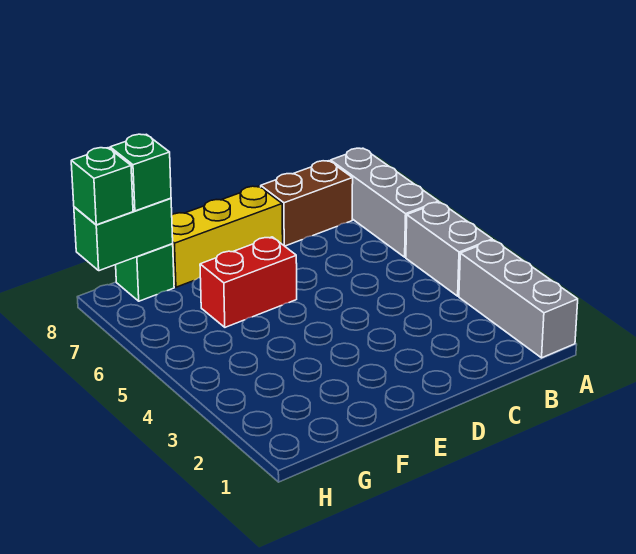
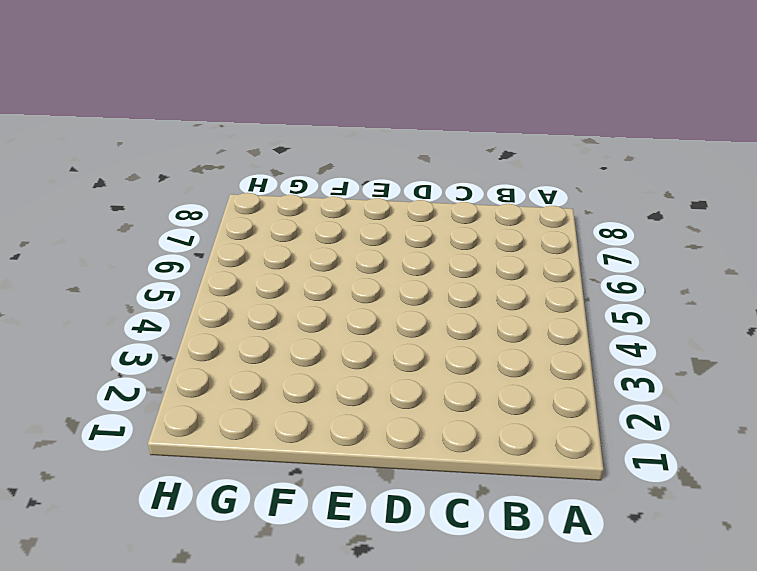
none -> grey 1x3 brick [459,240,578,358]
none -> grey 1x2 brick [406,202,492,296]

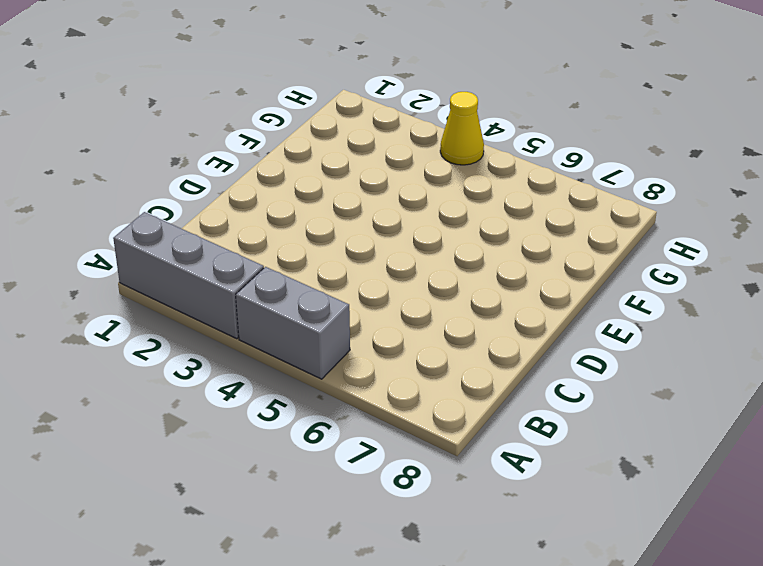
yellow 1x1 cone [440,92,484,165] -> none
none -> grey 1x3 brick [331,148,439,257]
none -> brown 1x2 brick [261,161,353,246]

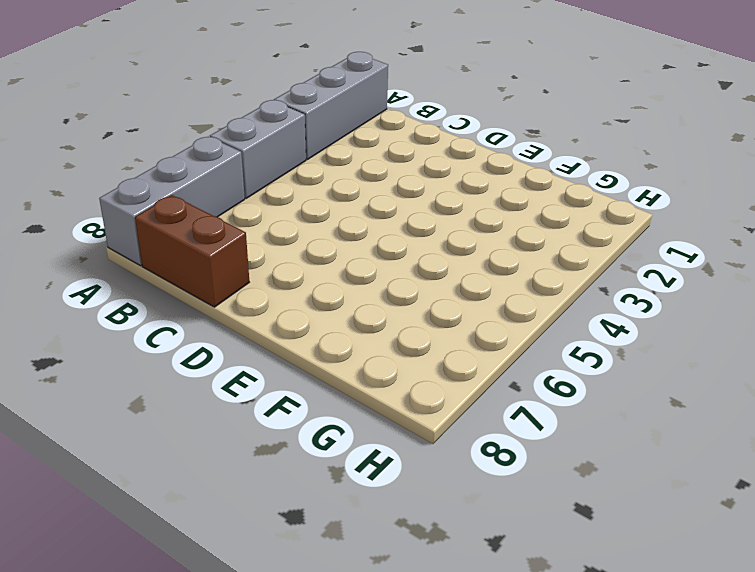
none -> yellow 1x3 brick [172,186,283,287]
none -> red 1x2 brick [200,237,297,327]

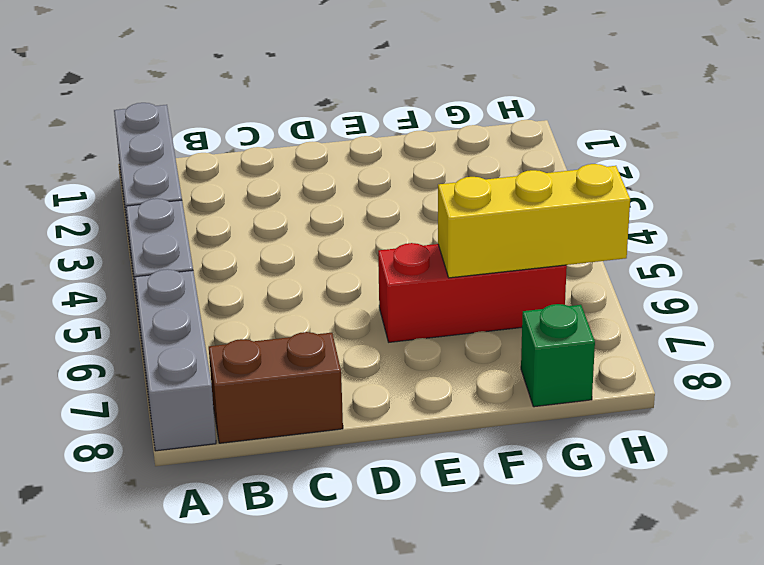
red 1x3 brick [378,243,567,342] -> red 1x2 brick [200,237,297,327]
yellow 1x3 brick [438,164,630,278] -> yellow 1x3 brick moved to [172,186,283,287]
none -> green 1x2 brick [74,198,173,271]
none -> green 1x1 brick [110,134,171,211]

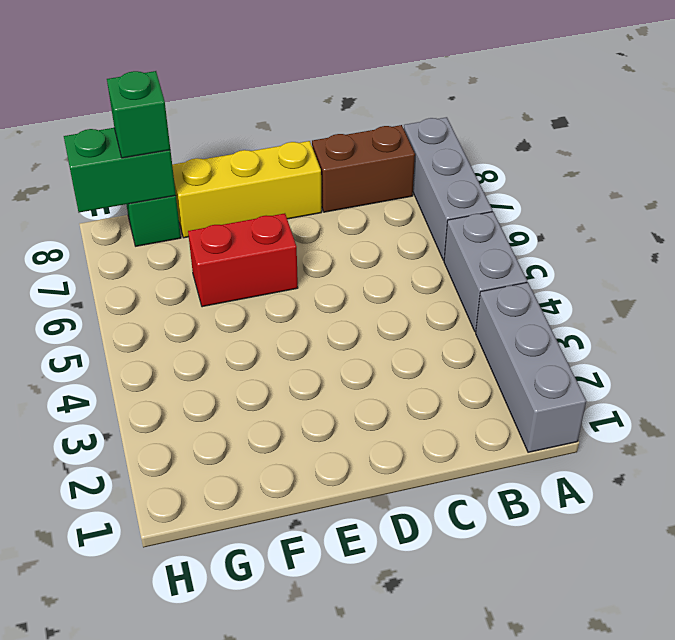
none -> green 1x1 brick [71,148,133,225]

